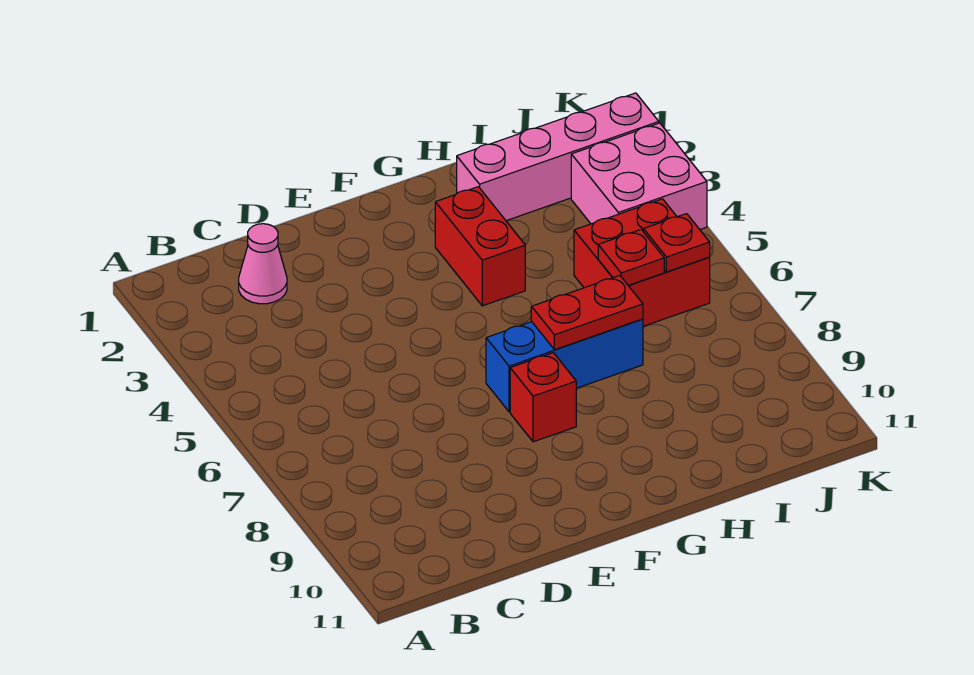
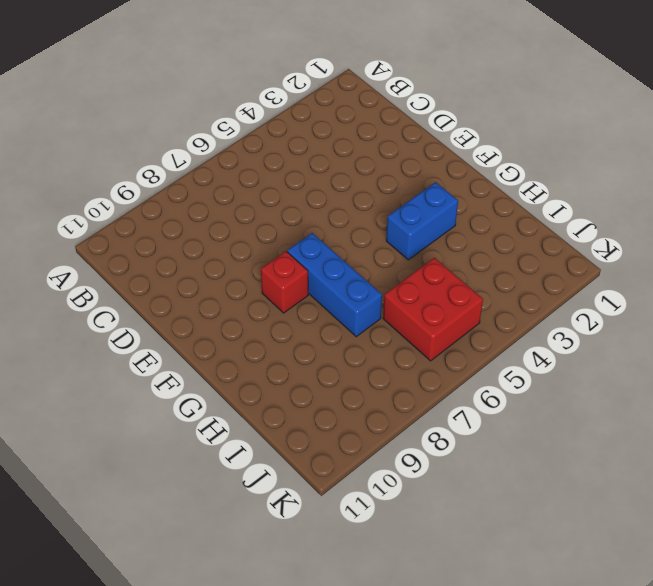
blue 1x2 brick [386,182,458,260] -> red 1x2 brick [435,187,525,306]
none -> pink 1x1 cone [239,224,287,304]
none -> pink 1x4 brick [457,93,659,221]

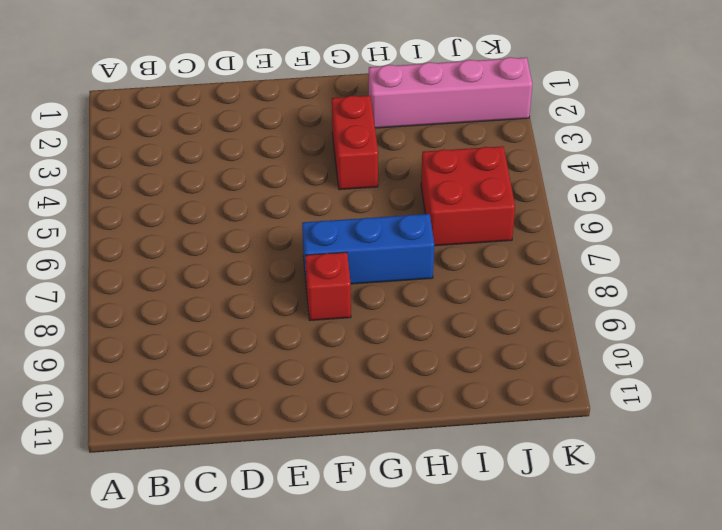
none -> pink 1x1 cone [239,224,287,304]
none -> pink 2x2 brick [571,123,707,229]

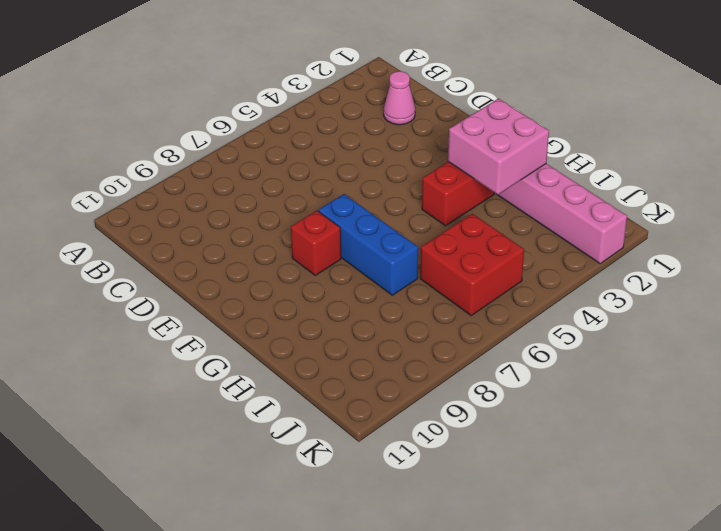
pink 2x2 brick [448,99,549,195] -> pink 2x2 brick moved to [571,123,707,229]
none -> red 1x2 plate [531,275,643,350]
none -> red 1x1 plate [598,230,664,285]

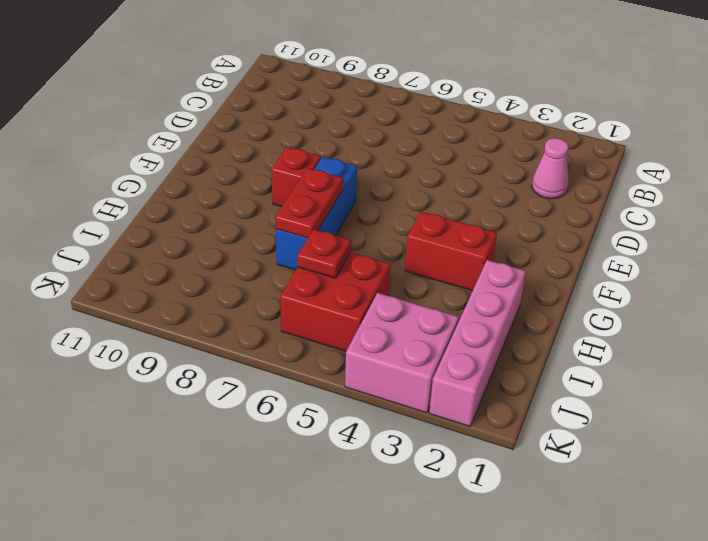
none -> red 1x1 plate [644,214,710,272]

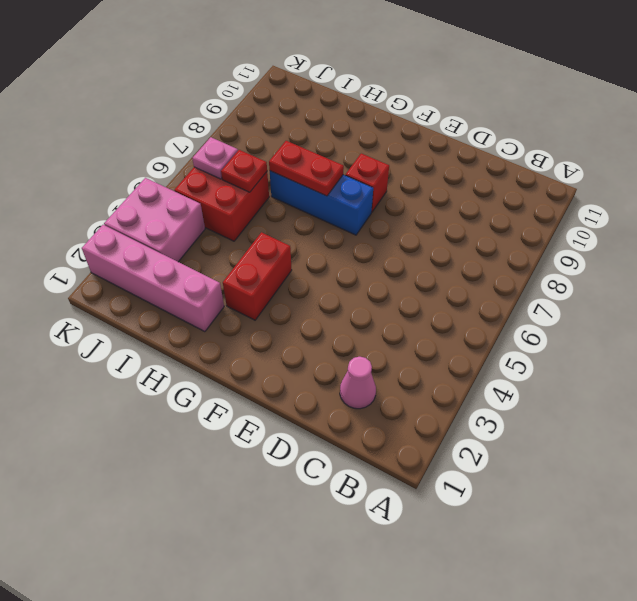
pink 1x1 plate [192,137,238,179] -> red 1x1 plate [644,214,710,272]

